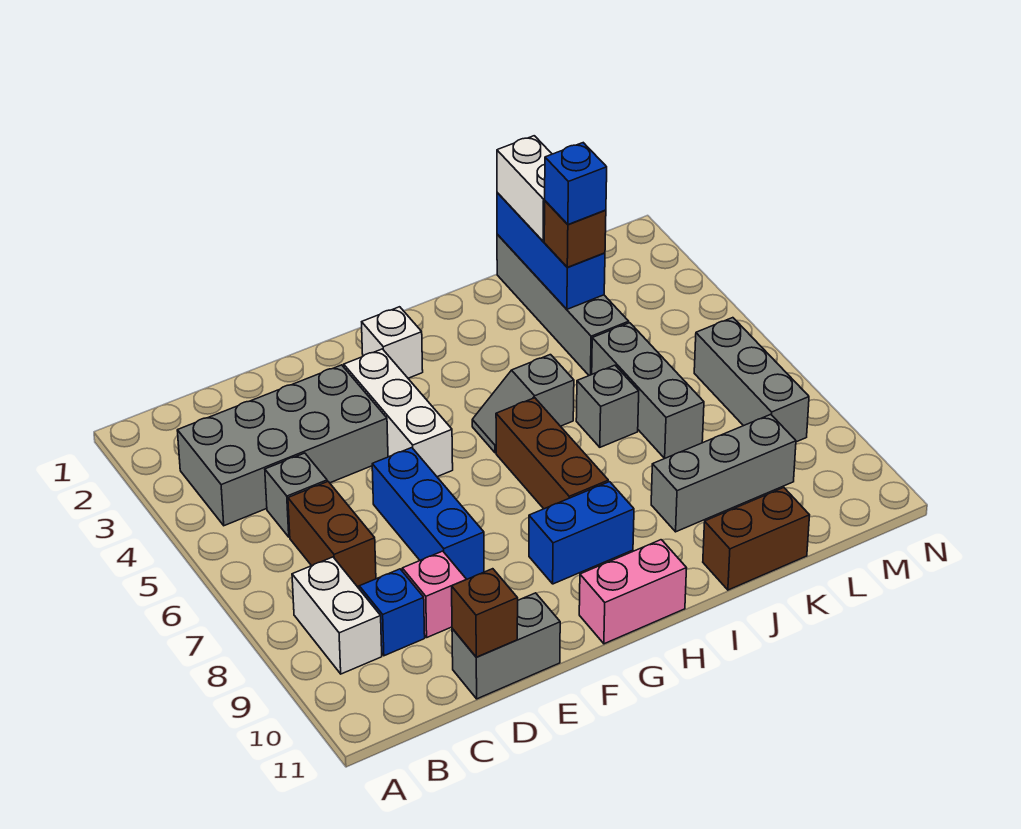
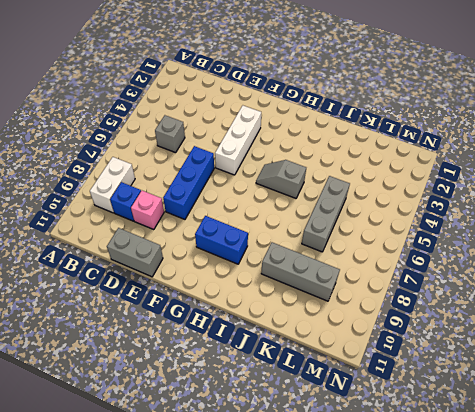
none -> grey 2x4 brick [177,365,388,526]
none -> brown 1x2 brick [288,481,376,587]
none -> white 1x1 brick [362,307,423,378]

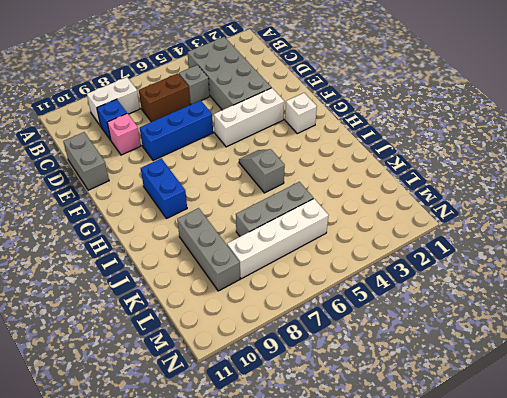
white 1x4 brick [227,199,329,279] -> none
none -> pink 1x2 brick [579,540,687,644]
none -> brown 1x3 brick [496,398,608,509]
none -> grey 1x1 brick [576,365,639,447]

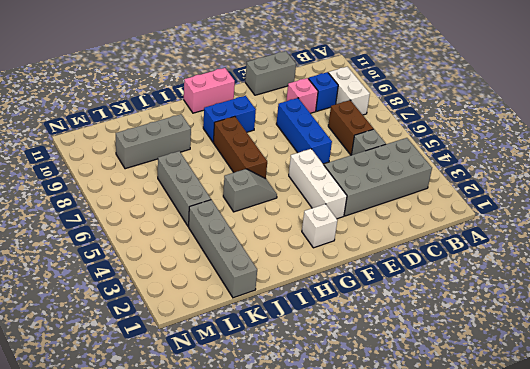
none -> grey 1x1 brick [576,365,639,447]
none -> brown 1x2 brick [703,488,810,590]
none -> grey 1x3 brick [694,318,809,442]

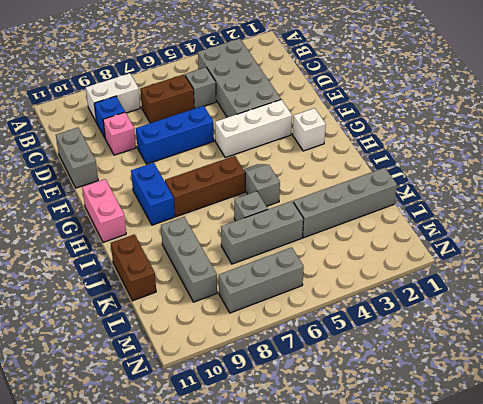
none -> brown 1x1 brick [452,569,518,657]
none -> blue 1x3 brick [497,193,605,309]
none -> white 1x2 brick [497,136,552,241]

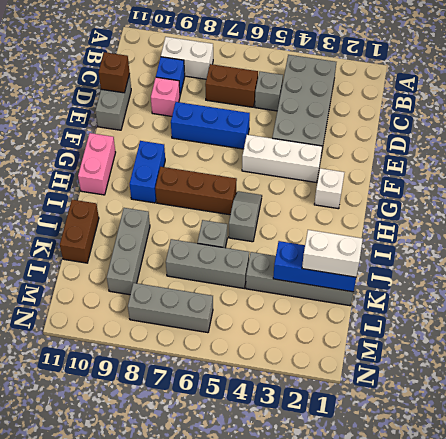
none -> brown 1x1 brick [544,201,606,267]
none -> blue 1x1 brick [545,143,607,224]

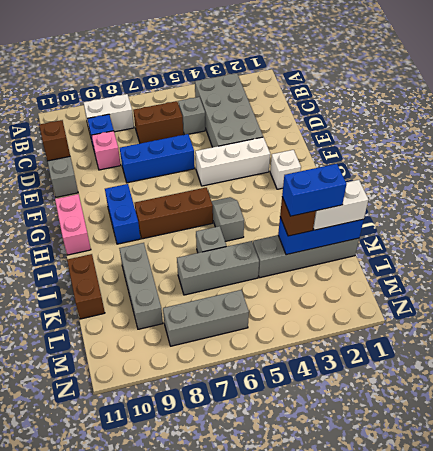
blue 1x2 brick [282,164,346,216] -> blue 1x1 brick [545,143,607,224]

